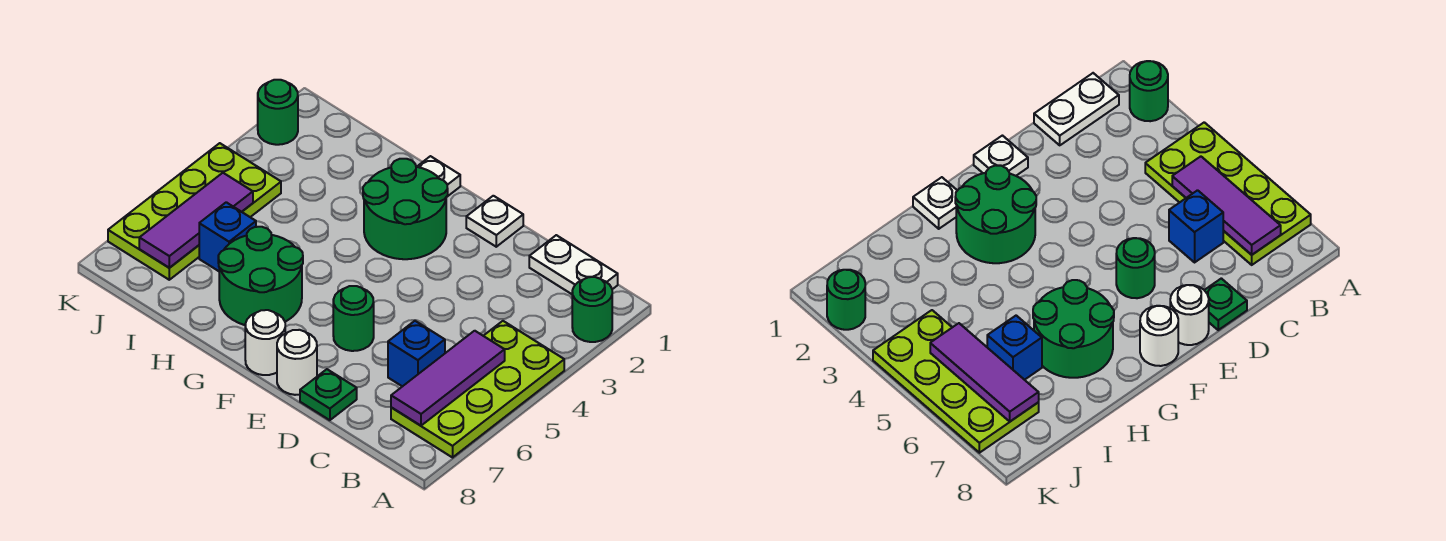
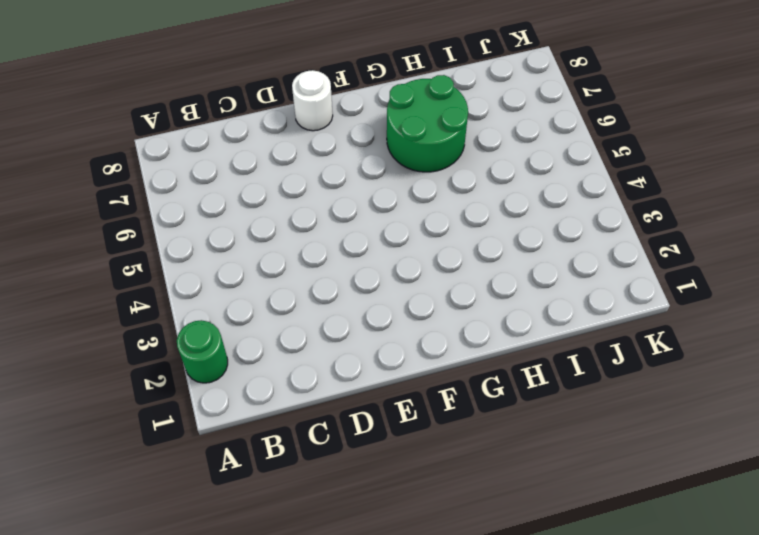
none -> lime 2x4 plate [391,321,564,457]
none -> white 1x2 plate [529,235,618,294]
none -> blue 1x1 brick [388,321,445,387]

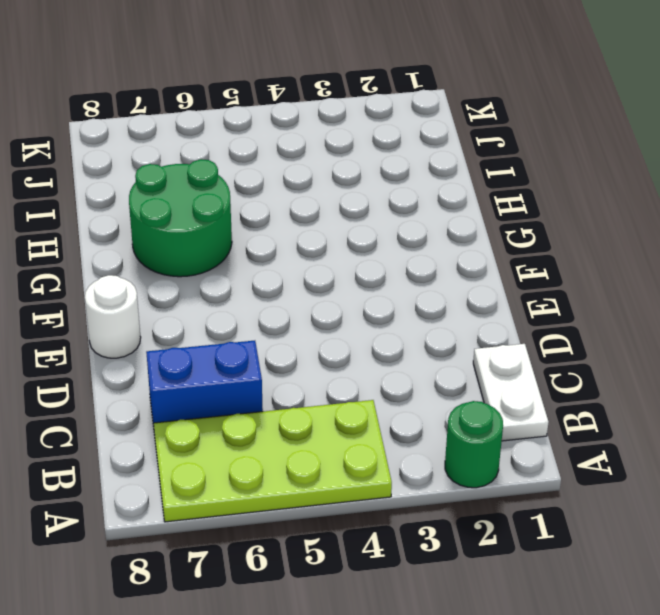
blue 1x2 brick [146,341,263,426] -> blue 1x1 brick [388,321,445,387]
none -> green 1x1 plate [300,369,357,420]
none -> white 1x1 plate [466,196,523,247]
none -> green 1x1 round brick [333,286,374,351]

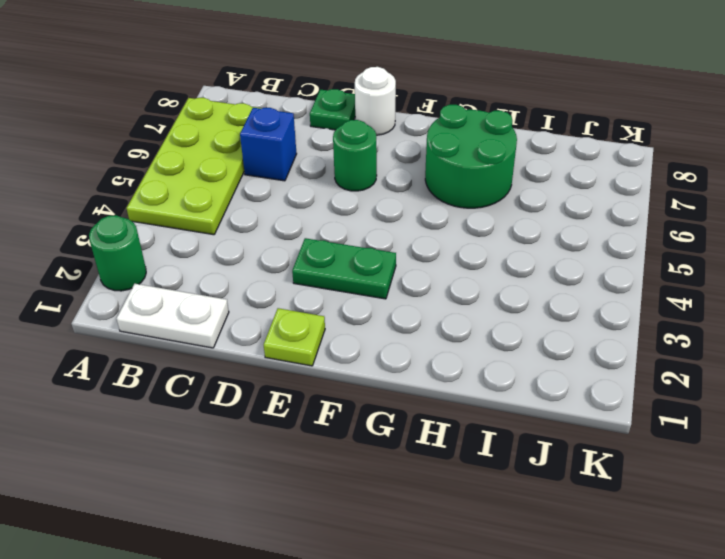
lime 1x1 plate [264,308,325,366] -> white 1x1 plate [466,196,523,247]
green 1x2 plate [292,238,396,299] -> green 2x2 round brick [363,159,448,259]
none -> white 1x1 round brick [245,310,285,375]
none -> white 1x1 plate [417,156,460,197]
none -> blue 1x1 brick [199,202,256,271]

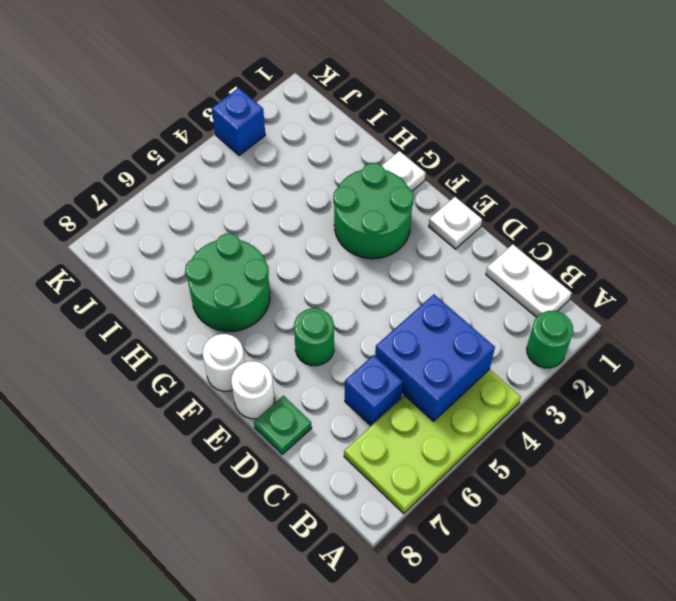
blue 2x2 brick [375,294,495,421] -> purple 1x3 tile [391,331,505,426]
blue 1x1 brick [212,88,265,155] -> blue 1x1 brick moved to [199,202,256,271]
none -> lime 2x4 plate [108,143,281,280]
none -> green 1x1 round brick [258,80,298,145]
none -> purple 1x3 tile [139,173,253,268]

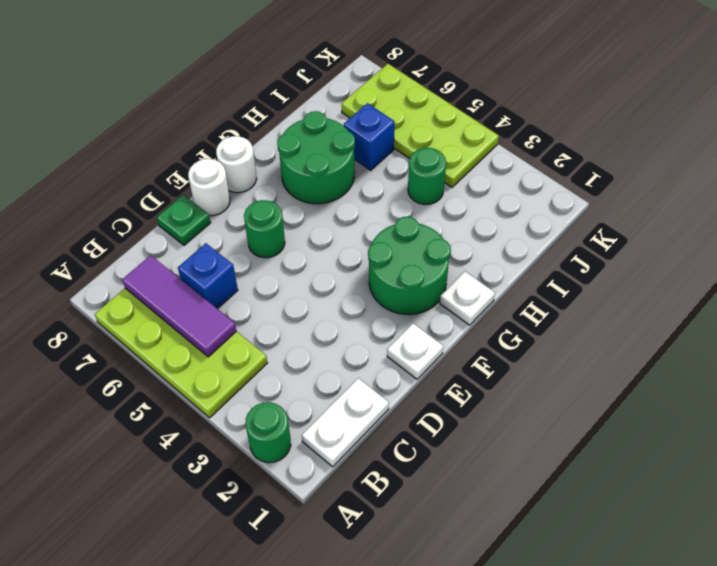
green 1x1 round brick [408,148,446,205] -> green 1x1 round brick moved to [258,80,298,145]
none -> purple 1x3 tile [139,173,253,268]

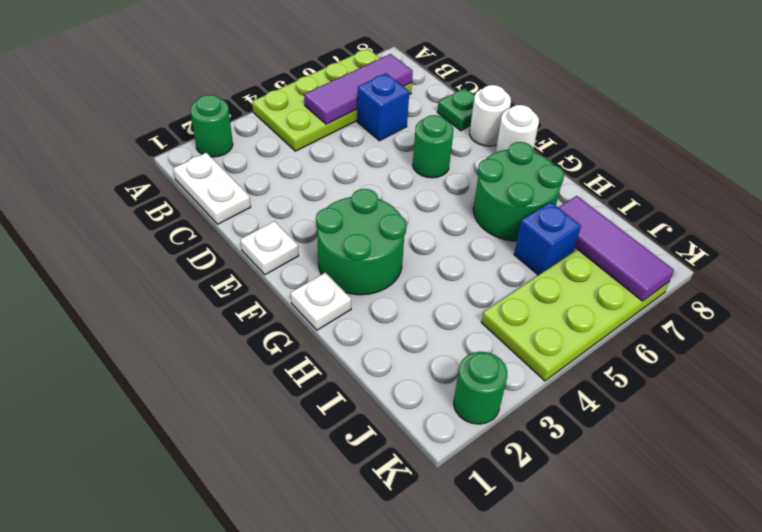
purple 1x3 tile [558,196,674,301] -> purple 1x3 tile turned to [139,173,253,268]

